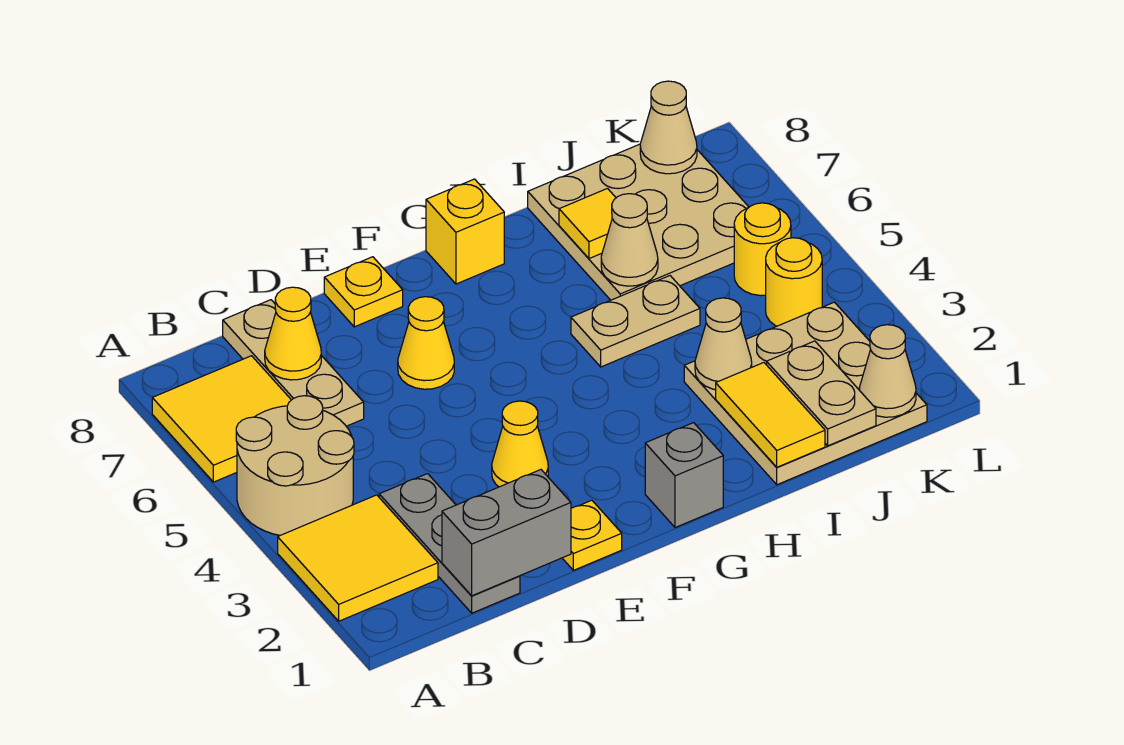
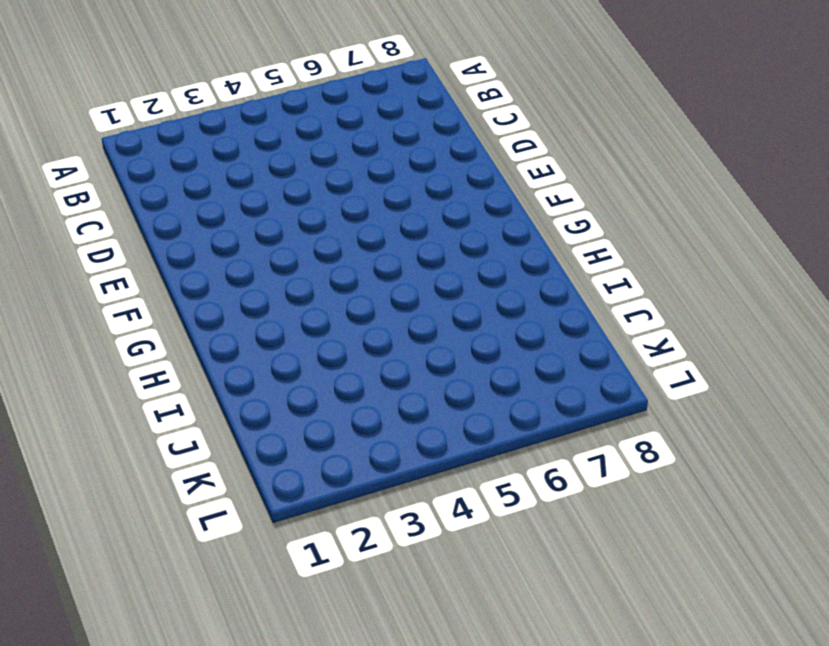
none -> yellow 2x2 tile [278,495,438,621]
none -> tan 2x2 round brick [236,396,354,535]
none -> yellow 2x2 tile [152,356,291,482]

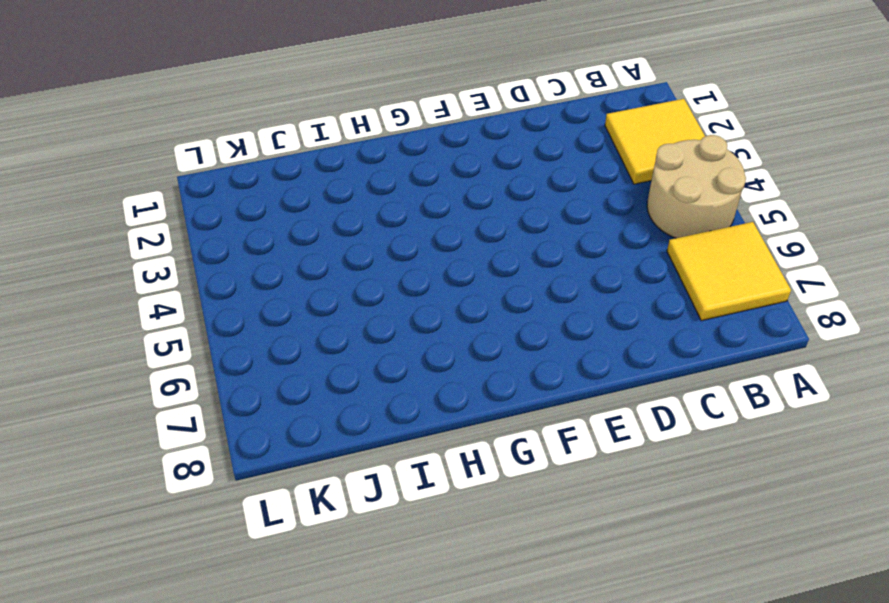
none -> grey 1x3 plate [379,474,520,613]
none -> tan 1x3 plate [223,300,364,426]
none -> yellow 1x1 plate [562,500,622,570]

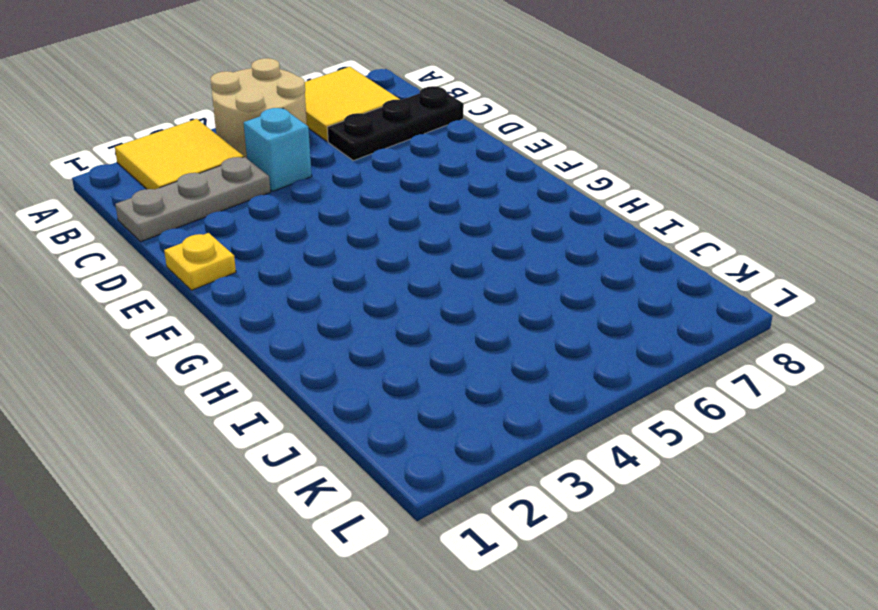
cyan 1x1 brick [244,108,312,191] -> none
black 1x3 plate [327,86,464,161] -> tan 1x3 plate [223,300,364,426]
none -> yellow 1x1 cone [492,401,548,487]
none -> yellow 1x1 cone [398,297,454,389]
none -> yellow 1x1 plate [324,257,403,327]

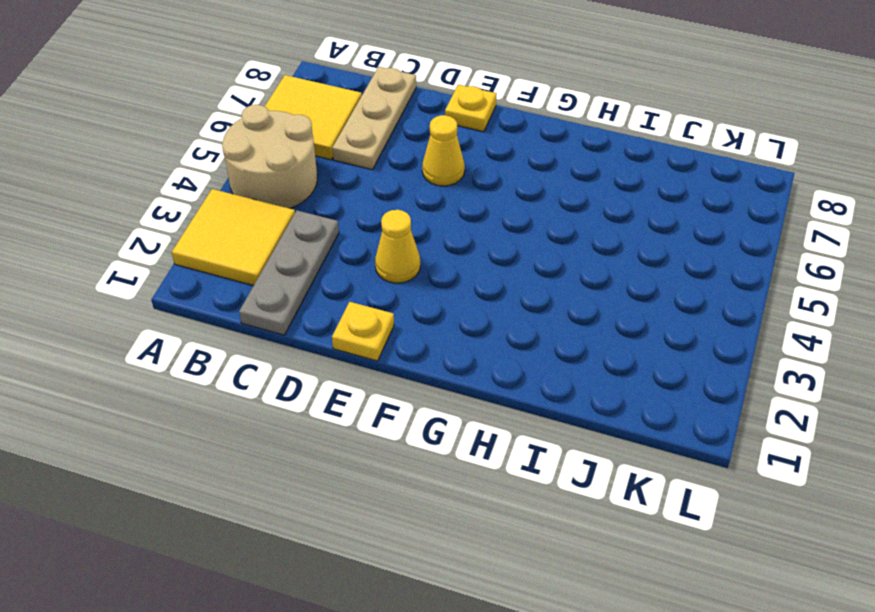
none -> grey 1x1 brick [645,423,723,528]
none -> yellow 1x1 brick [426,179,504,284]
none -> tan 1x2 plate [571,276,700,367]

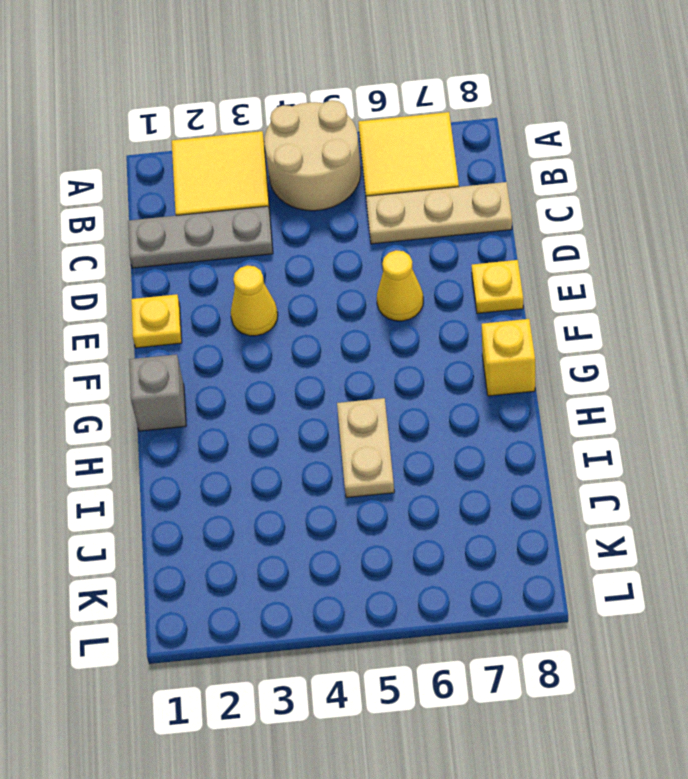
none -> tan 3x3 plate [684,302,927,485]
none -> tan 3x3 plate [528,144,749,300]
none -> yellow 1x1 round brick [766,238,822,326]

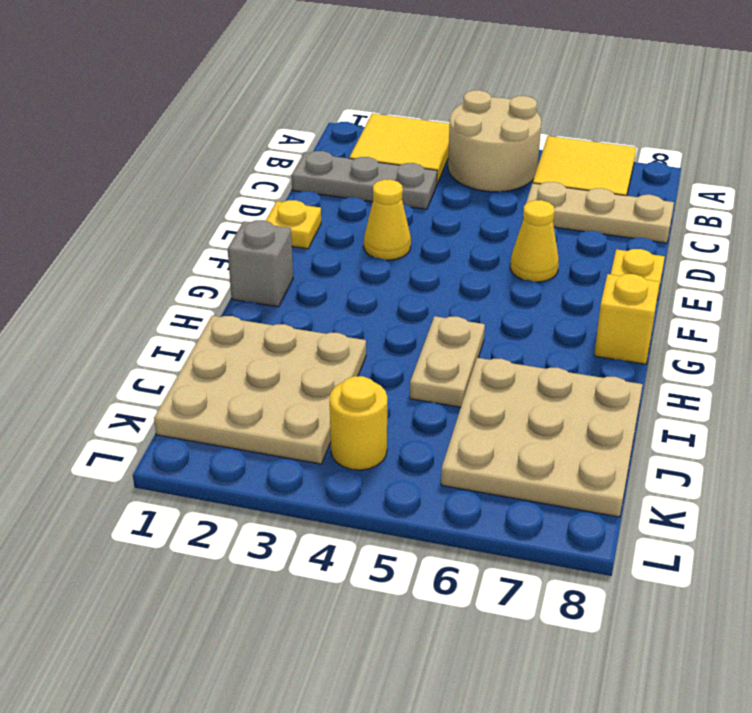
none -> yellow 1x1 round brick [734,203,791,296]
none -> grey 1x2 brick [442,470,571,596]
none -> yellow 1x1 cone [265,287,321,380]

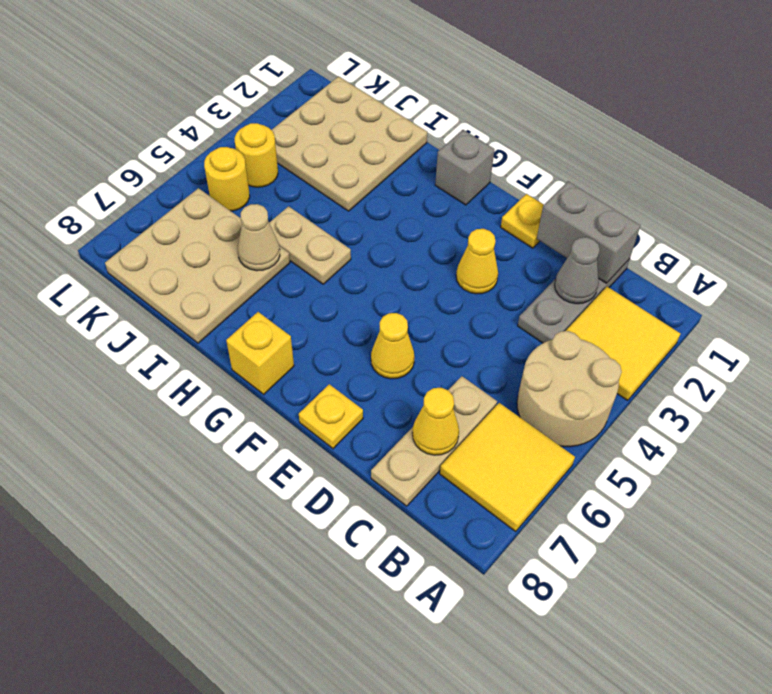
grey 1x1 cone [555,237,600,304] -> none
none -> yellow 1x2 tile [716,363,825,467]
none -> tan 1x1 cone [695,298,752,390]
none -> yellow 1x1 tile [559,189,616,259]

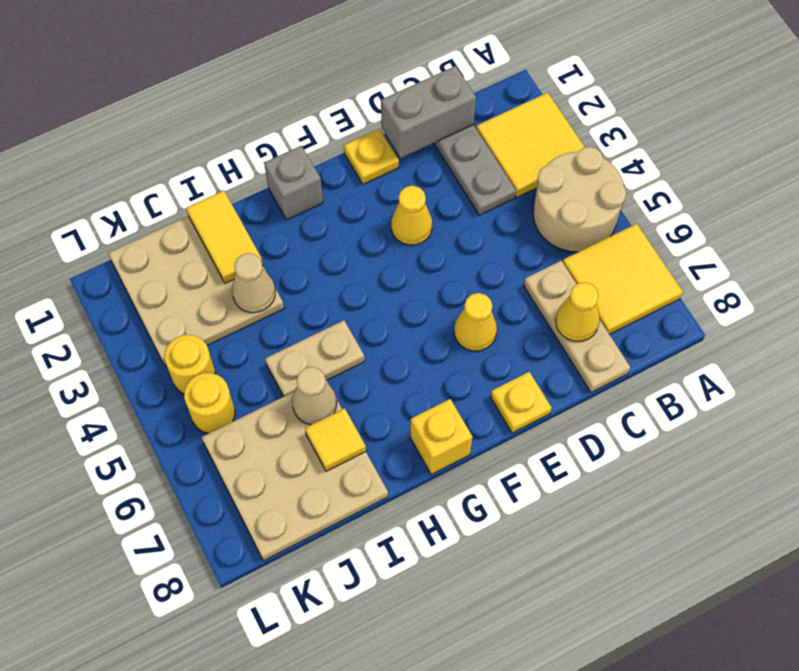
none -> tan 1x2 plate [767,341,876,446]
none -> tan 1x1 cone [859,325,916,417]
none -> tan 1x1 cone [640,81,697,174]

